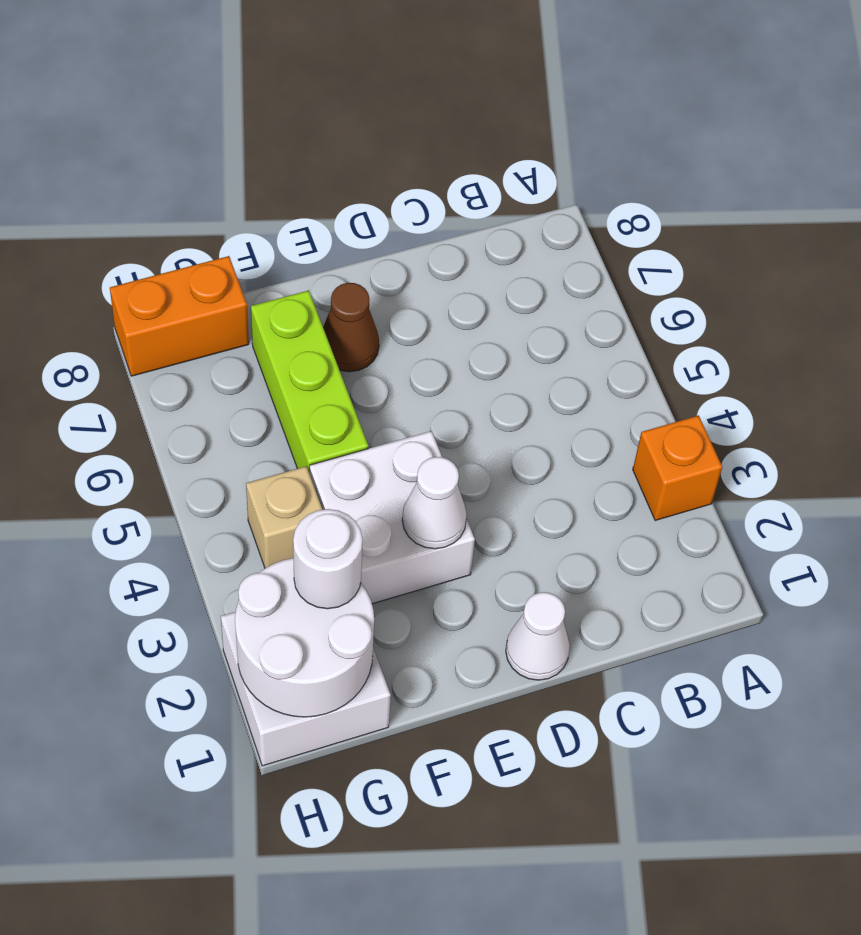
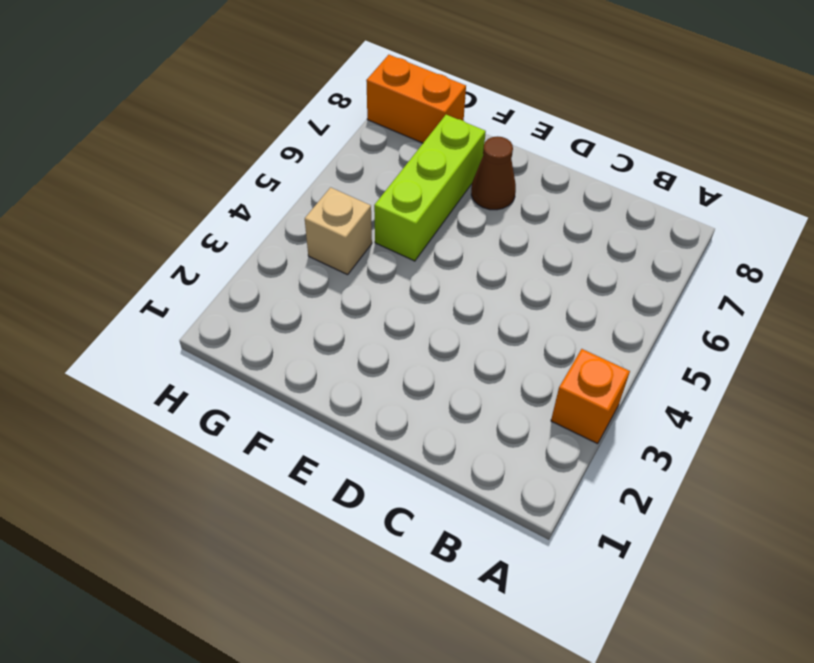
none -> white 1x1 cone [506,592,570,680]
none -> white 2x2 brick [310,431,475,604]

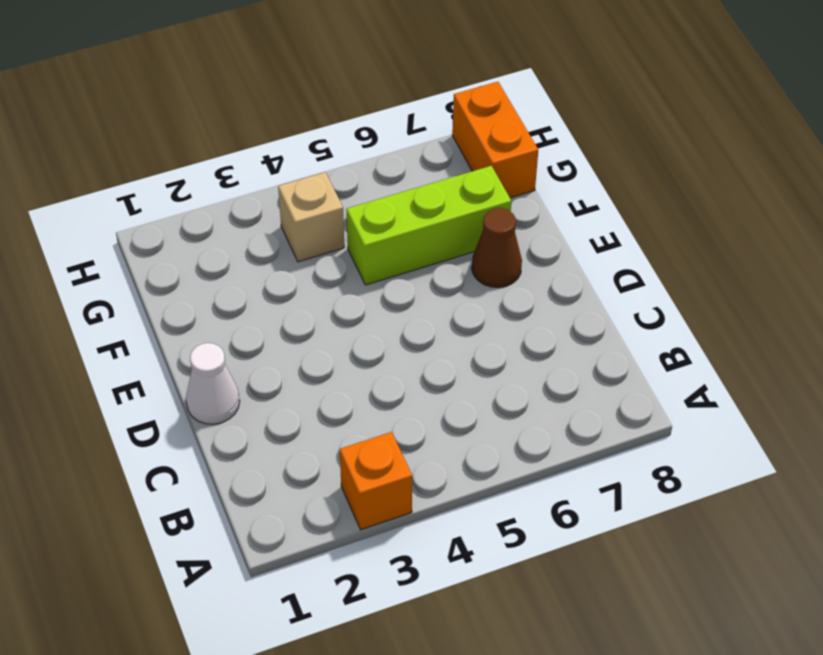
none -> white 2x2 brick [310,431,475,604]
none -> white 2x2 brick [221,612,391,766]

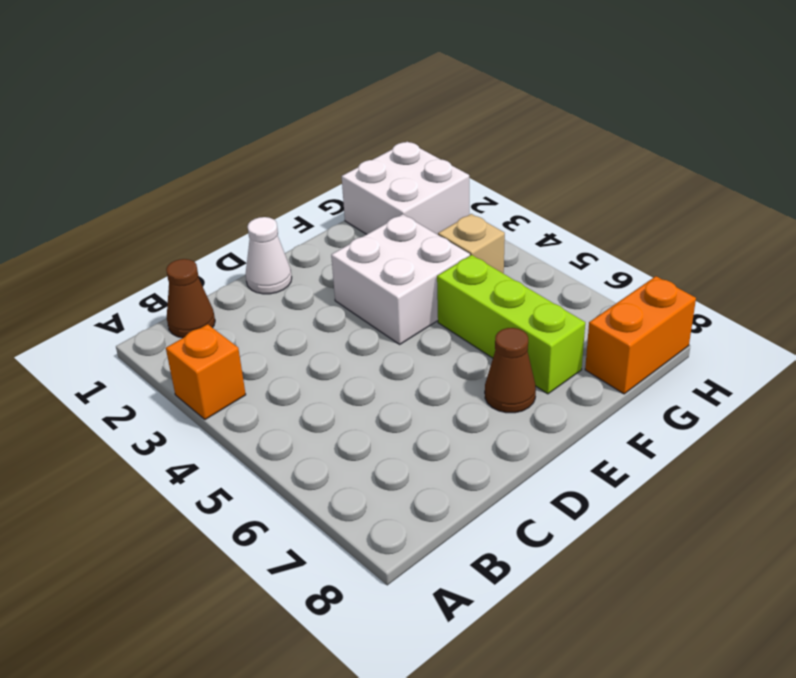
brown 1x1 cone [166,259,215,338] -> none
none -> white 1x1 cone [402,457,467,549]
none -> white 2x2 round brick [235,558,374,717]

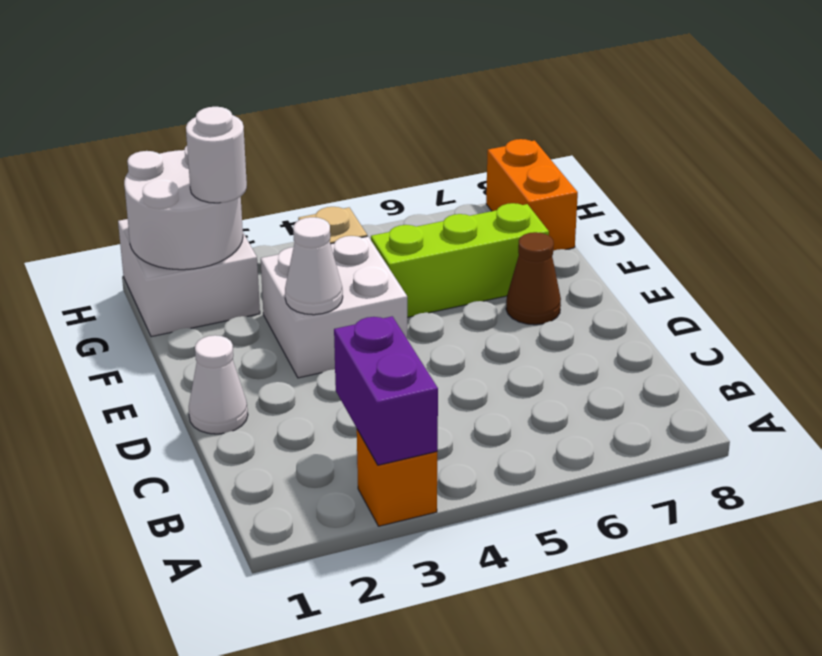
purple 1x2 brick [334,316,438,465] -> none

